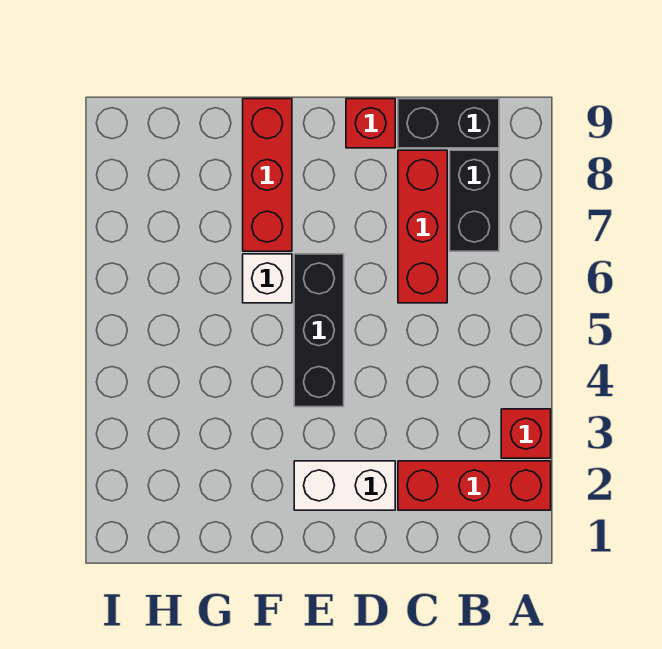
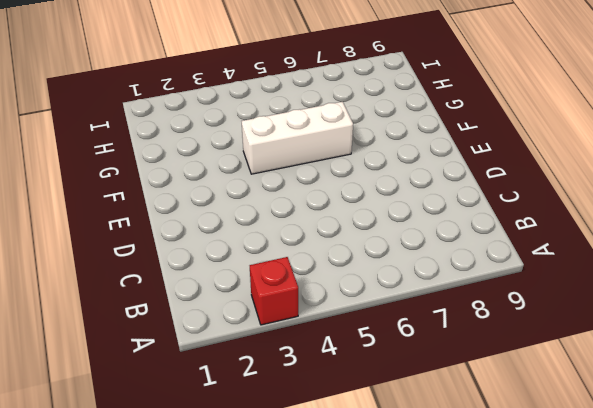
white 1x3 brick [242,102,353,174] -> white 1x1 brick [243,254,292,303]
none -> red 1x3 brick [398,461,551,510]
none -> black 1x2 brick [450,150,499,251]

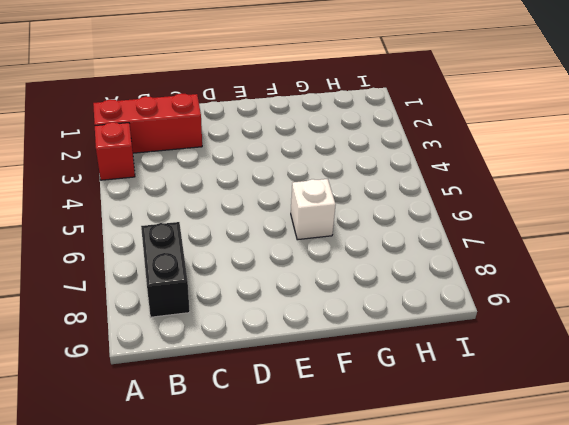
none -> black 1x2 brick [398,99,499,148]
none -> red 1x3 brick [398,150,447,303]

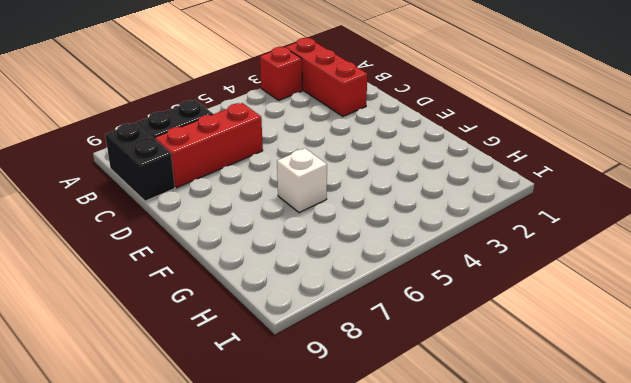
none -> white 1x2 brick [294,461,395,510]
none -> red 1x1 brick [346,99,395,148]

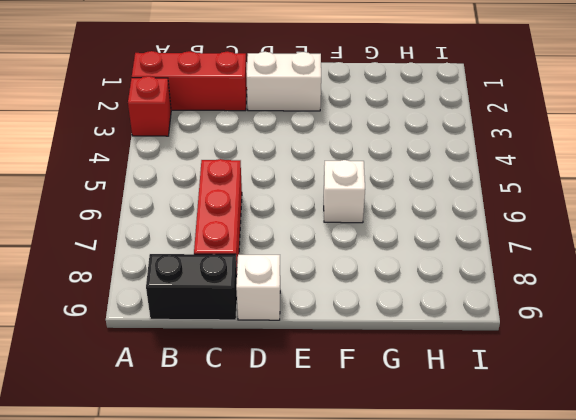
white 1x1 brick [236,255,280,320] -> red 1x1 brick [346,99,395,148]
none -> black 1x2 brick [450,150,499,251]
none -> black 1x3 brick [294,254,344,407]

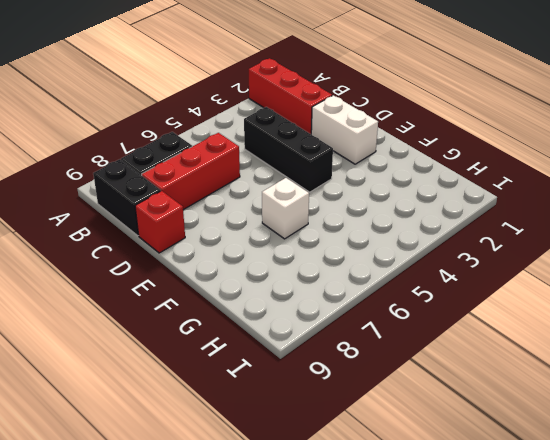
black 1x3 brick [244,107,333,192] -> black 1x3 brick turned to [294,254,344,407]
none -> red 1x1 brick [501,409,551,458]
none -> red 1x3 brick [243,99,292,251]

